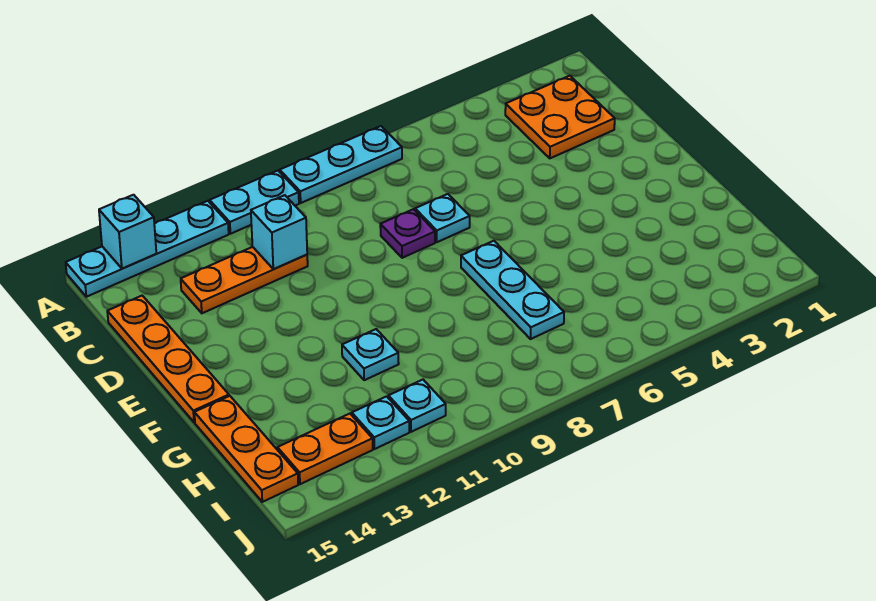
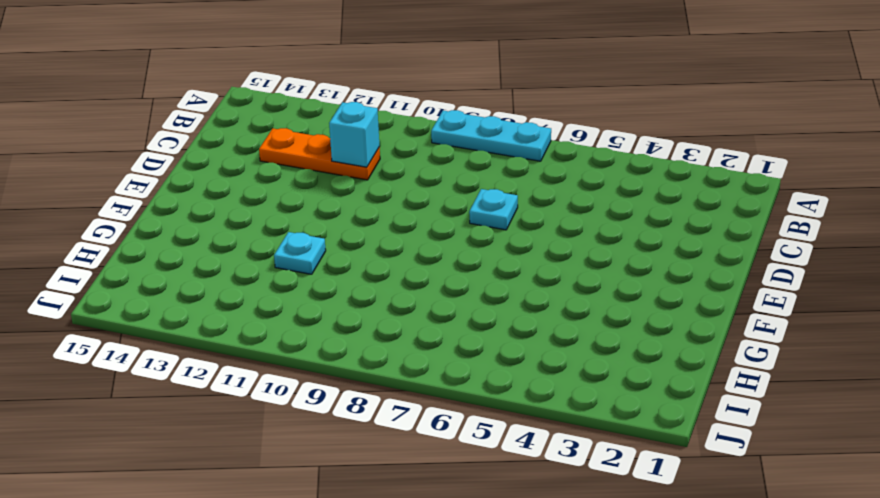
none -> cyan 1x2 plate [210,171,299,234]
none -> cyan 1x4 plate [66,201,229,297]
none -> orange 2x2 plate [505,76,615,158]

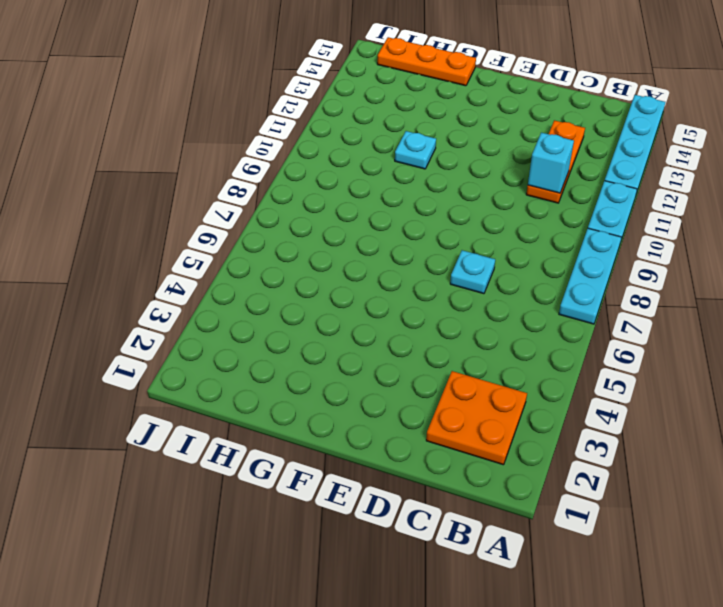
none -> orange 1x4 plate [107,296,229,422]
none -> purple 1x1 plate [380,209,435,258]
none -> cyan 1x3 plate [461,241,564,339]

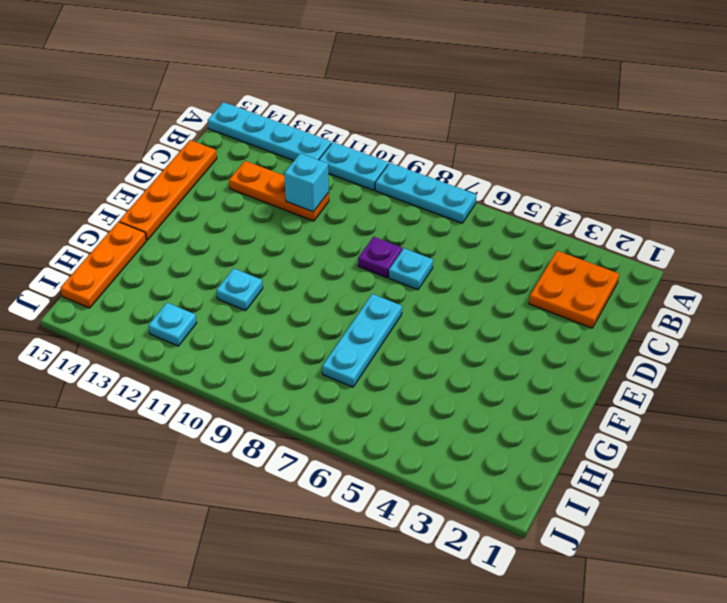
none -> cyan 1x1 plate [388,380,446,432]
none -> orange 1x2 plate [277,414,373,484]
none -> cyan 1x1 brick [99,195,156,269]

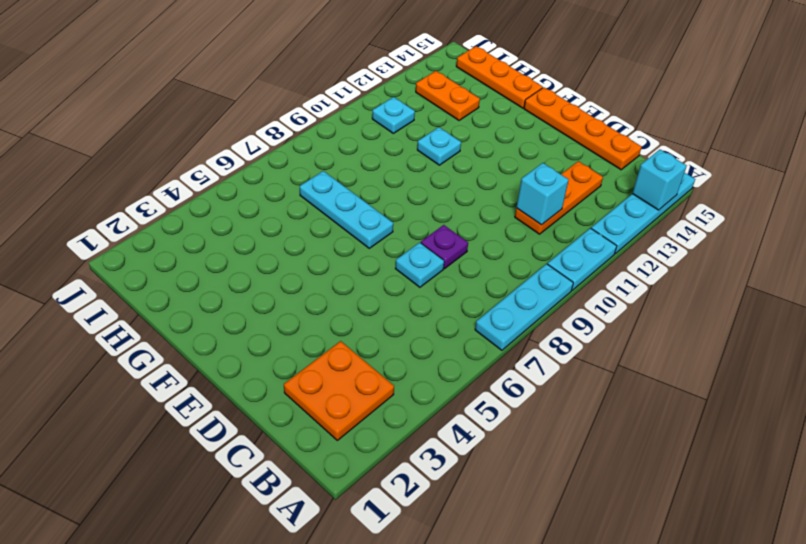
orange 1x2 plate [416,71,480,121] -> orange 1x2 plate turned to [277,414,373,484]
none -> cyan 1x1 plate [352,396,409,449]

